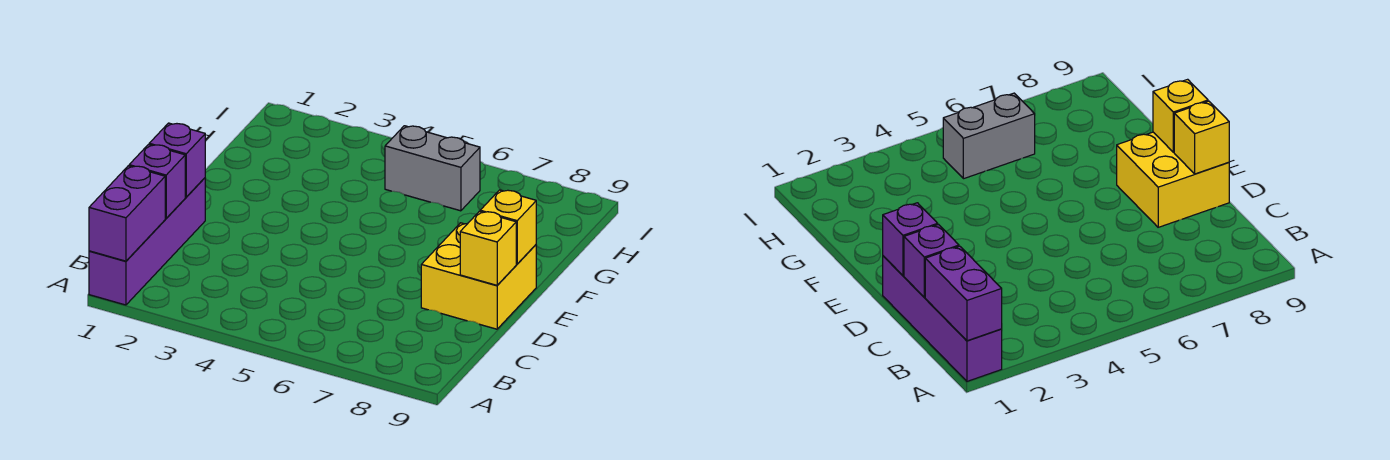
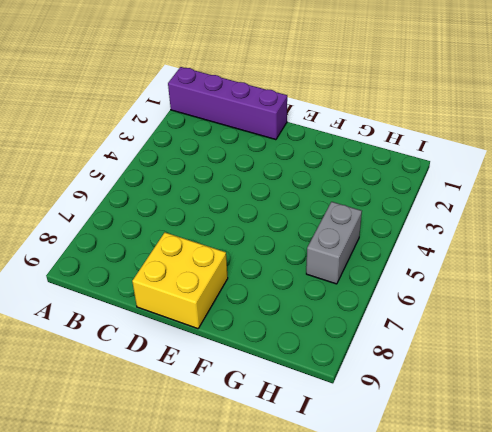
none -> purple 1x2 brick [89,166,165,261]
none -> purple 1x1 brick [129,144,185,218]

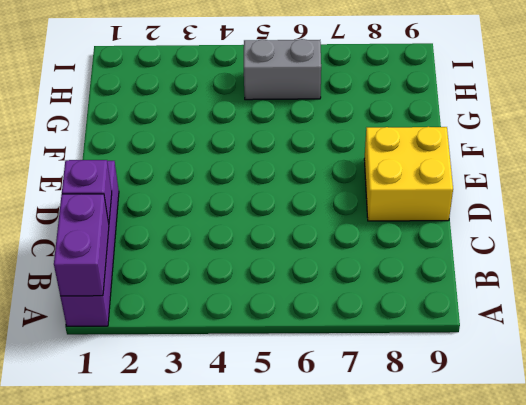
none -> purple 1x1 brick [149,123,205,197]
none -> yellow 1x1 brick [460,211,516,285]

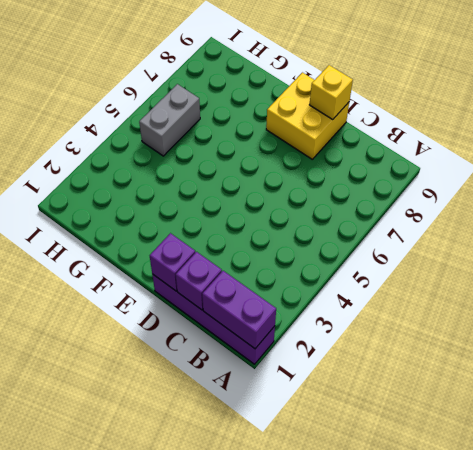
none -> yellow 1x1 brick [480,190,536,264]

